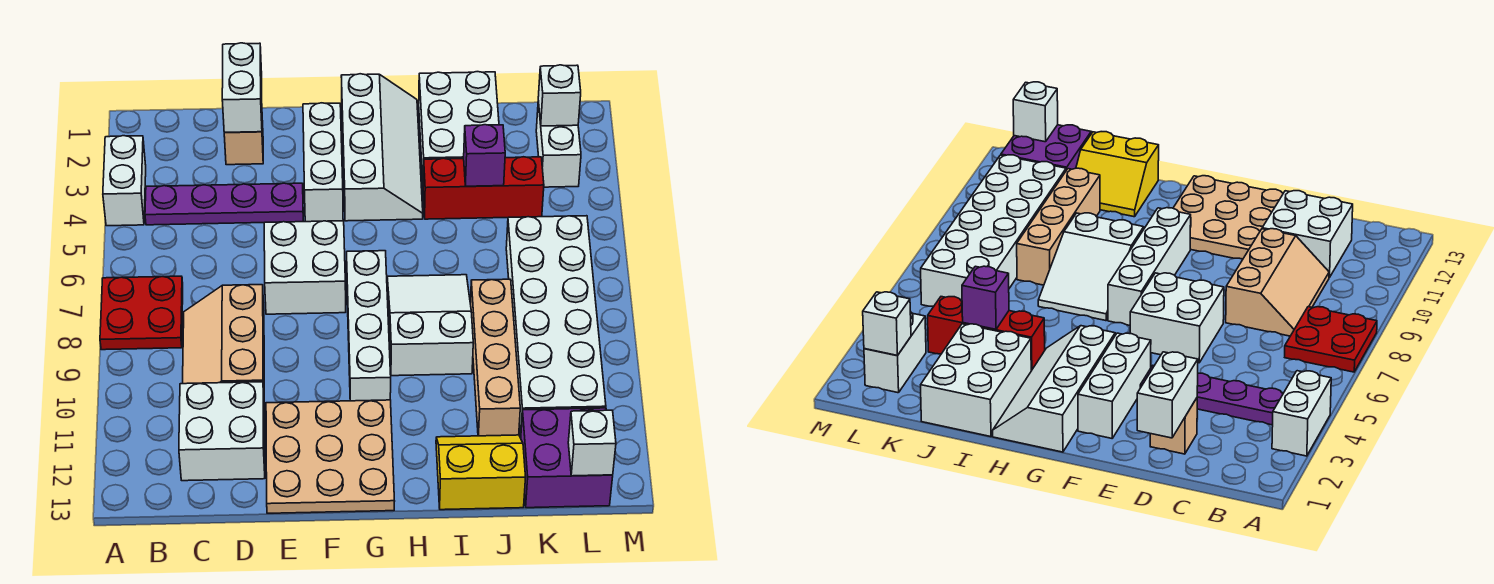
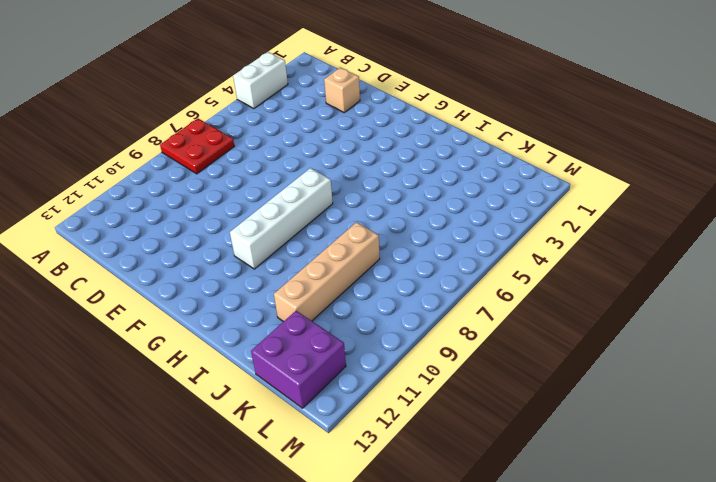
none -> purple 1x4 plate [145,183,303,225]
none -> tan 2x3 slope [183,285,265,410]
none -> white 2x2 brick [179,382,265,481]

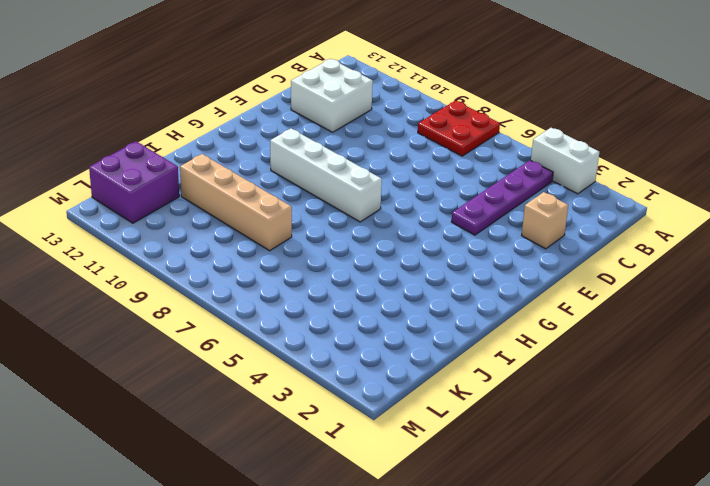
none -> tan 2x3 slope [183,285,265,410]
none -> white 2x2 brick [264,221,346,314]
none -> tan 3x3 plate [266,400,395,513]

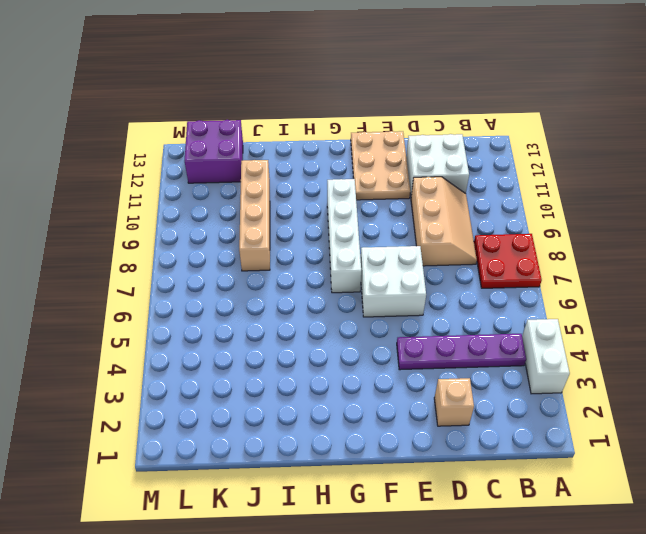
tan 2x3 plate [351,131,410,200] -> tan 3x3 plate [266,400,395,513]
none -> white 1x3 brick [303,103,343,222]
none -> white 2x4 slope [341,74,423,221]
none -> white 2x3 slope [387,275,473,376]

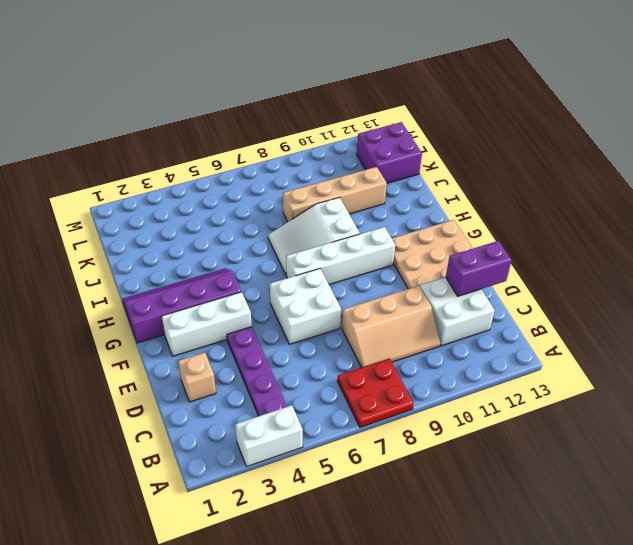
purple 1x2 brick [446,241,512,296] -> none
purple 2x4 slope [122,268,241,343] -> white 2x4 slope [341,74,423,221]
none -> white 2x3 brick [419,72,499,178]
none -> red 1x3 brick [423,157,544,219]
none -> yellow 2x2 slope [436,435,526,510]

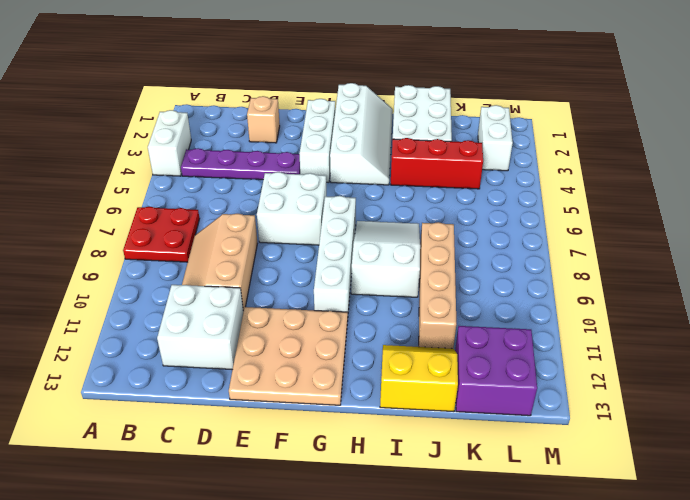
none -> white 2x6 brick [506,216,606,438]
none -> white 1x2 brick [222,43,262,132]
none -> purple 1x1 brick [464,125,505,186]

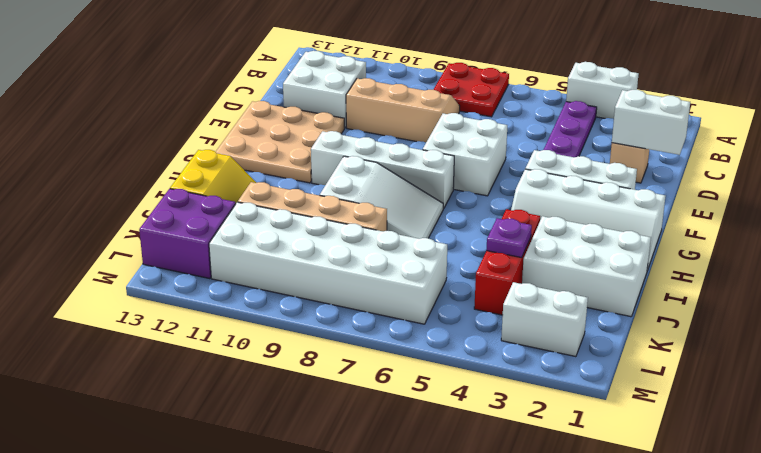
purple 1x1 plate [486,218,532,258] -> purple 1x1 brick [464,125,505,186]
none -> white 1x1 brick [538,65,581,126]
none -> white 1x1 brick [568,410,616,476]

